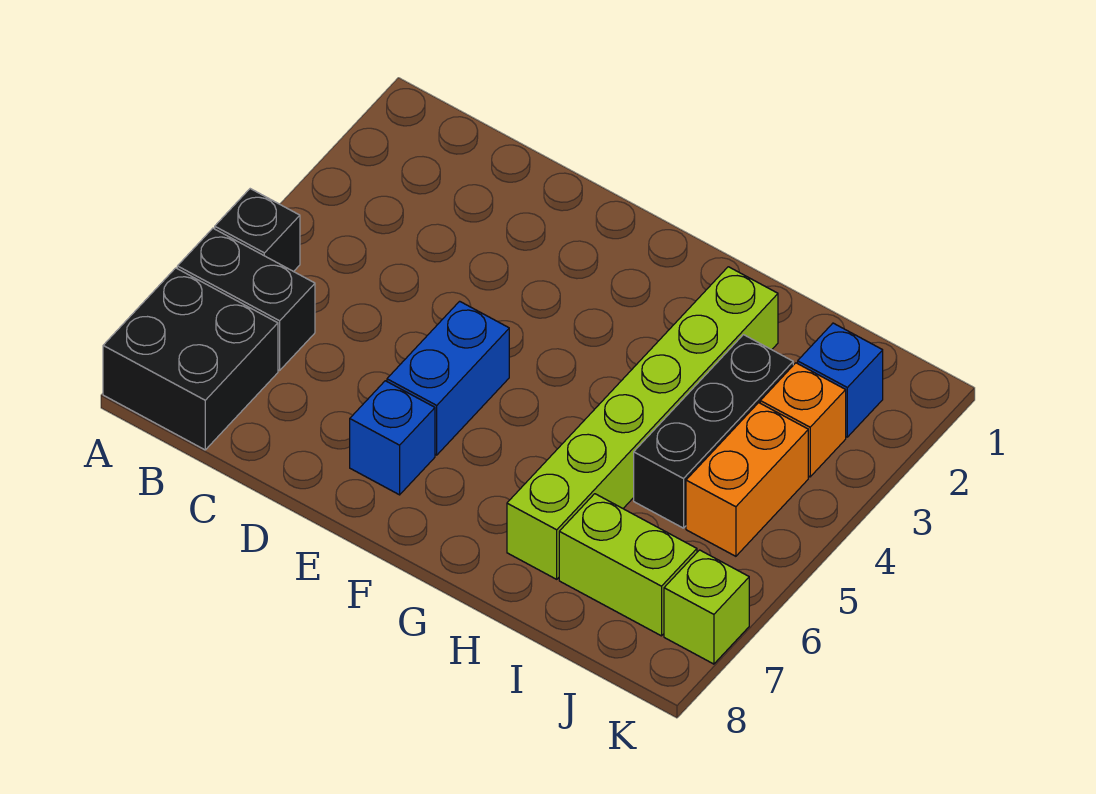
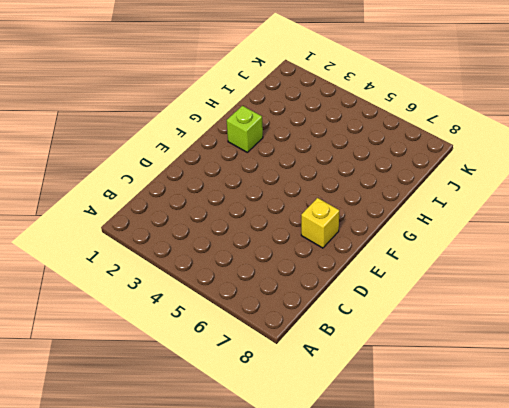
yellow 1x1 brick [301,198,339,248] -> blue 1x1 brick [350,381,435,495]
lime 1x1 brick [227,106,263,152] -> lime 1x1 brick moved to [664,550,749,664]
none -> black 1x1 brick [215,189,300,272]
none -> black 1x2 brick [177,228,315,370]
none -> black 2x2 brick [103,268,278,450]

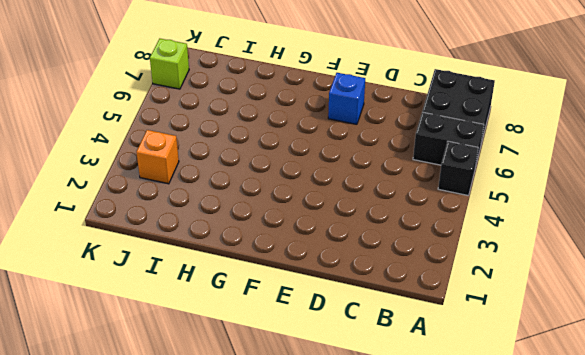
none -> blue 1x2 brick [387,301,509,455]
none -> lime 1x6 brick [507,267,778,579]
none -> black 1x3 brick [634,335,793,528]

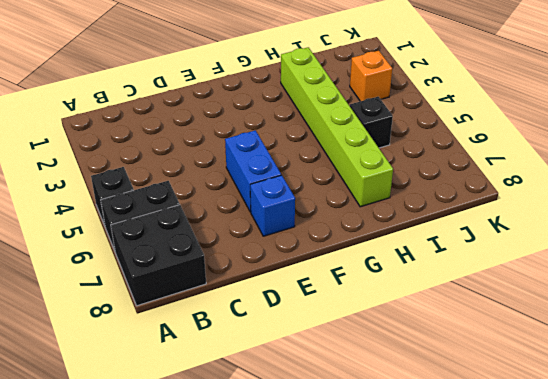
black 1x1 brick [350,97,393,148] -> black 1x3 brick [634,335,793,528]
none -> lime 1x2 brick [559,494,697,636]
none -> blue 1x1 brick [798,323,883,437]
none -> orange 1x2 brick [686,403,808,556]

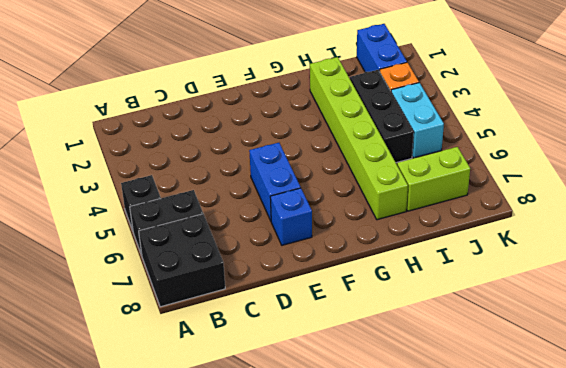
blue 1x2 brick [357,24,407,72] -> blue 1x1 brick [798,323,883,437]
cyan 1x2 brick [391,83,444,158] -> orange 1x2 brick [686,403,808,556]
none -> lime 1x1 brick [664,550,749,664]

